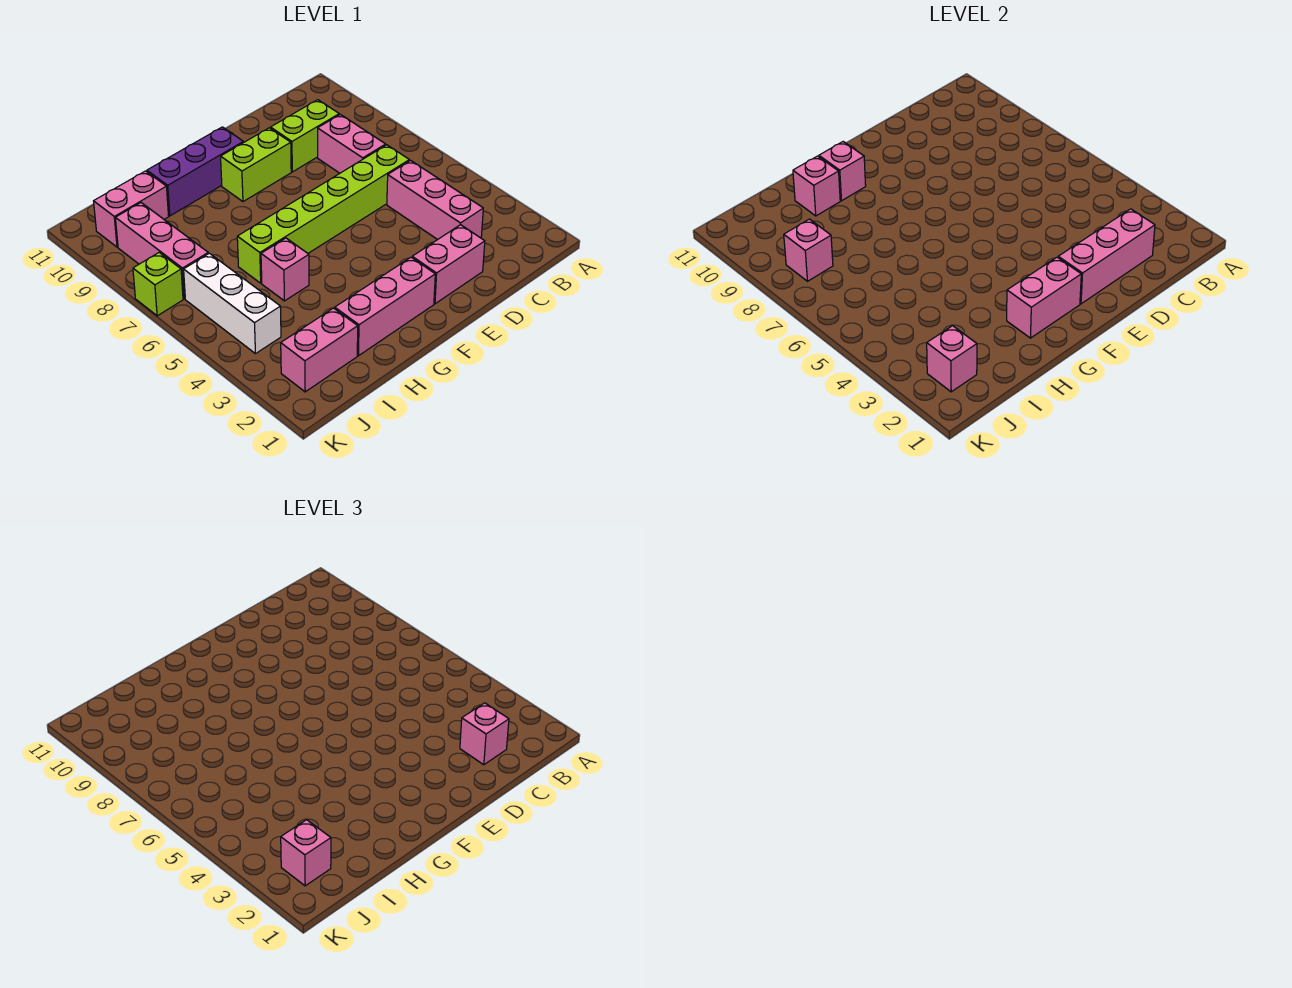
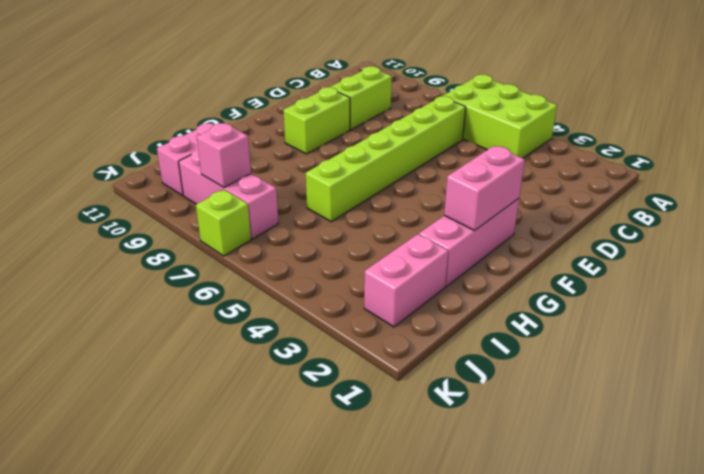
lime 2x3 brick [443,75,557,158] -> none
none -> pink 1x3 brick [387,160,483,240]
none -> pink 1x2 brick [318,114,386,173]
none -> pink 1x2 brick [412,225,485,304]

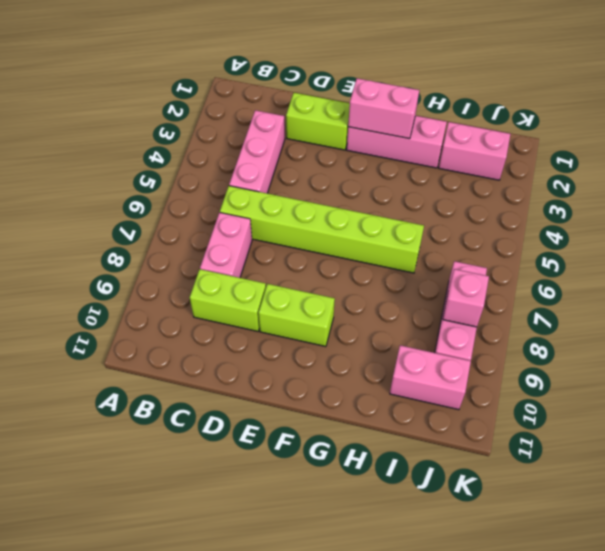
lime 1x2 brick [286,93,350,150] -> pink 1x2 brick [412,225,485,304]
none -> purple 1x3 brick [147,127,243,216]
none -> pink 1x1 brick [261,238,309,301]
none -> white 1x3 brick [184,253,281,354]

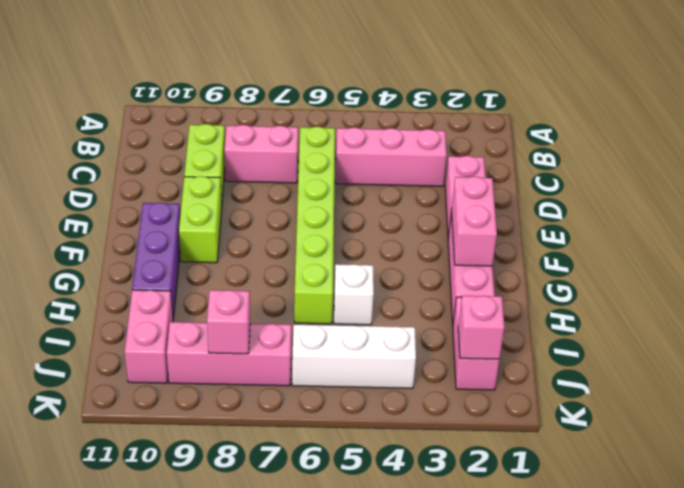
white 1x1 brick [334,264,374,325] -> pink 1x1 brick [261,238,309,301]
none -> lime 1x1 brick [133,253,183,316]
none -> pink 1x3 brick [1058,209,1155,304]
none -> pink 1x1 brick [819,142,866,201]

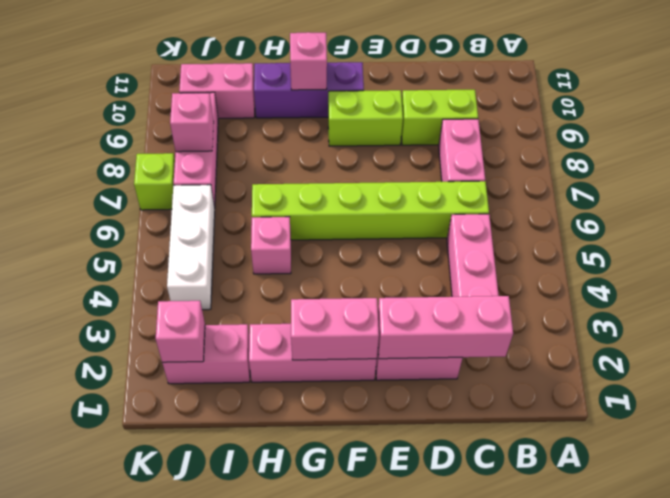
none -> pink 1x1 brick [793,156,840,216]
none -> pink 1x1 brick [460,703,509,765]
none -> pink 1x1 brick [281,820,331,886]

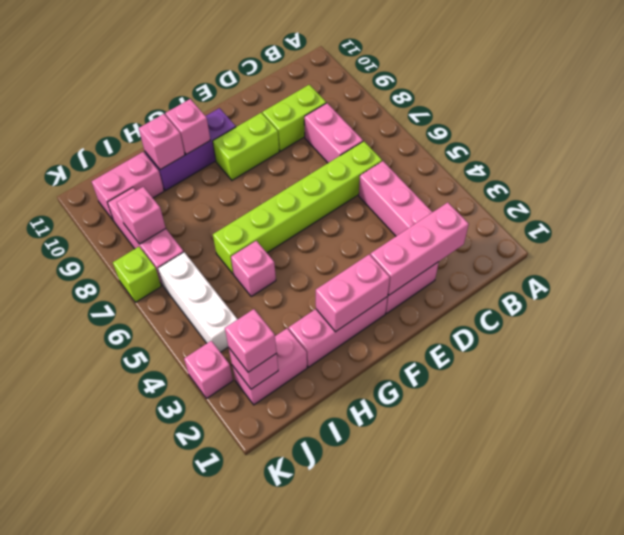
pink 1x1 brick [184,341,233,399] -> pink 1x1 brick moved to [460,703,509,765]

